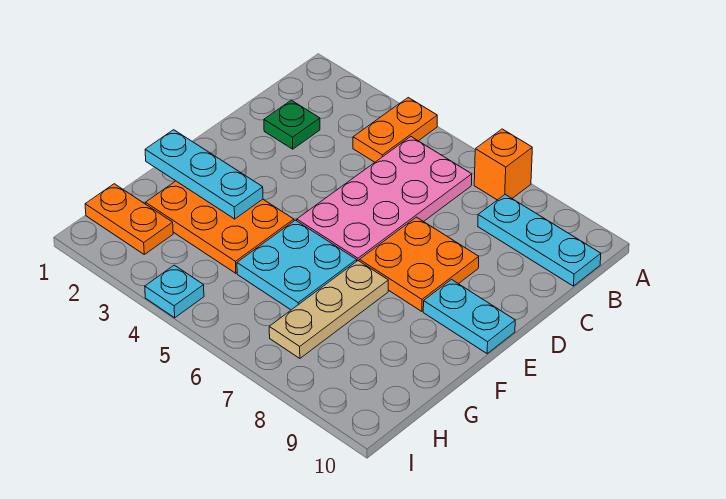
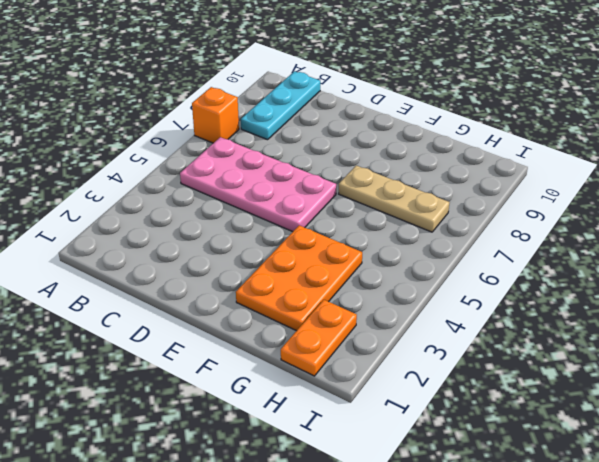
none -> orange 1x2 plate [353,98,437,162]
none -> green 1x1 plate [264,100,320,149]
none -> orange 2x2 plate [359,217,479,311]

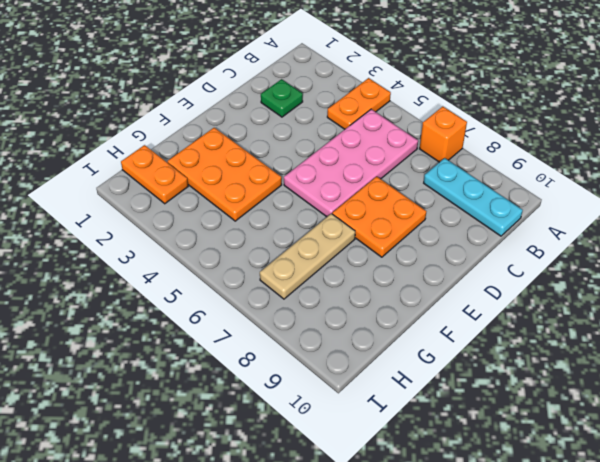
none -> cyan 1x2 plate [423,280,515,354]
none -> cyan 2x2 plate [237,220,357,310]
none -> cyan 1x1 plate [145,265,204,318]

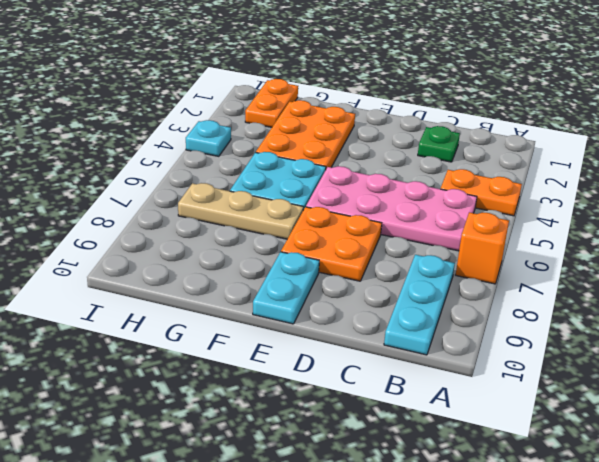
none -> cyan 1x3 plate [145,130,263,219]

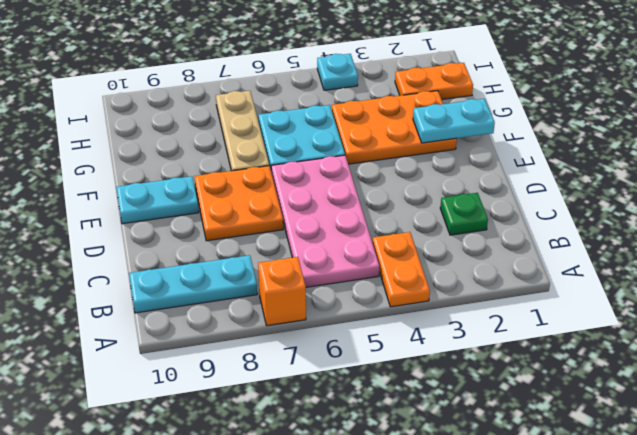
cyan 1x2 plate [413,99,495,143] -> cyan 1x3 plate [145,130,263,219]

